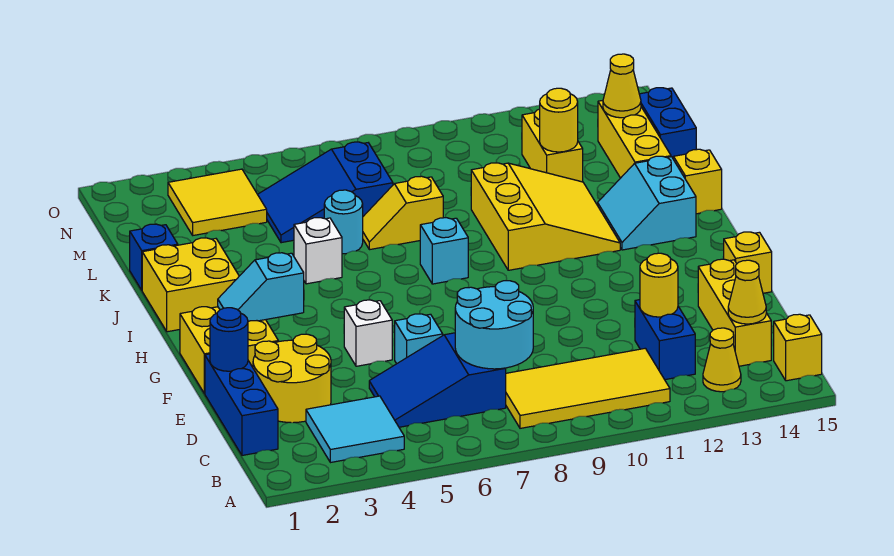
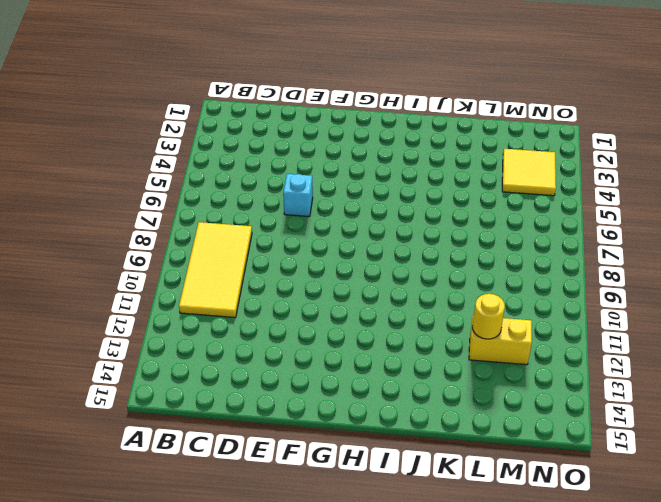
none -> cyan 2x2 tile [306,396,404,463]
none -> yellow 1x1 cone [703,328,741,392]
none -> yellow 1x1 brick [773,314,822,381]
none -> blue 1x3 brick [205,354,278,455]

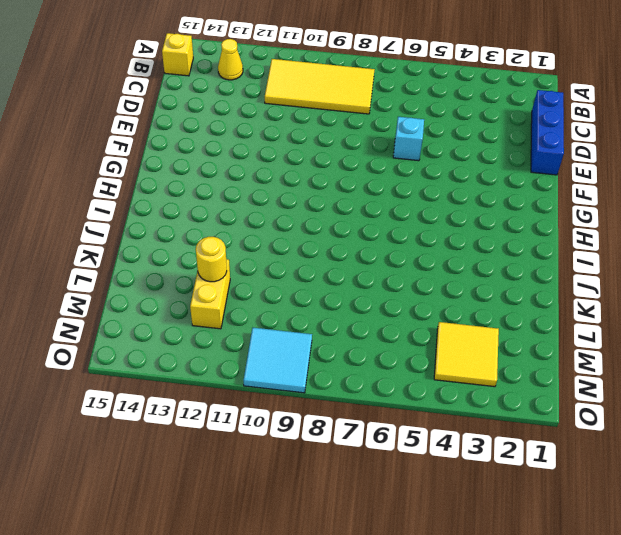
cyan 2x2 tile [243,328,312,393] -> cyan 2x2 tile moved to [306,396,404,463]
none -> blue 2x3 slope [369,333,506,427]
none -> blue 1x2 brick [635,300,695,380]
none -> yellow 1x3 brick [698,259,771,366]
none -> yellow 2x2 round brick [253,334,331,423]

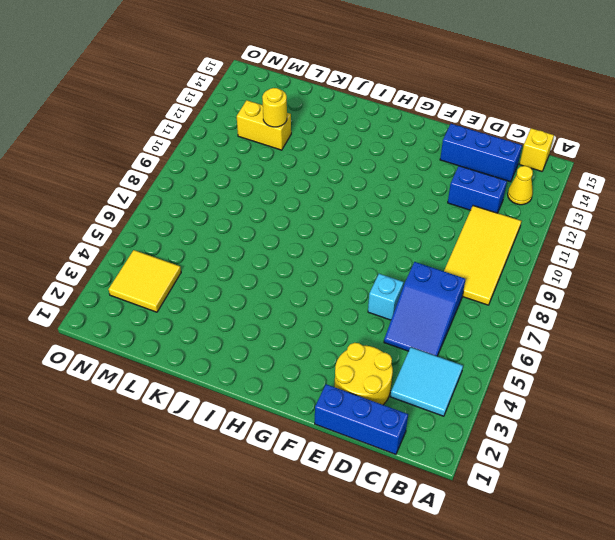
blue 1x3 brick [440,124,522,182] -> yellow 1x3 brick [698,259,771,366]
none -> yellow 2x2 brick [180,307,278,394]
none -> white 1x1 brick [344,300,392,366]
none -> yellow 1x1 brick [724,232,772,293]
none -> yellow 2x2 brick [142,238,239,332]

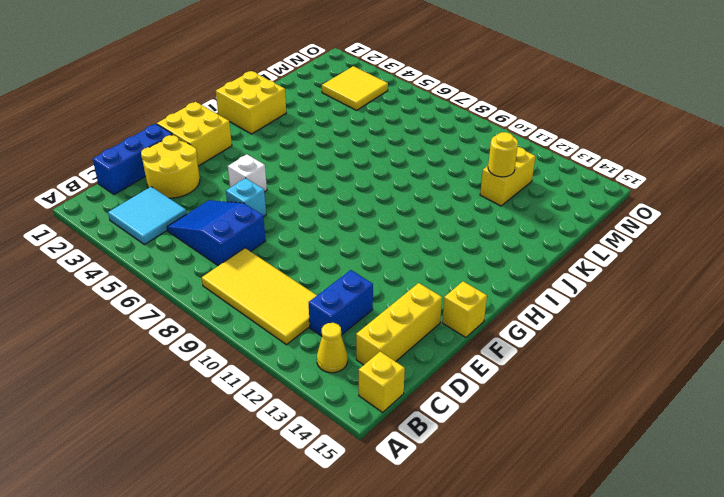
none -> cyan 1x1 brick [420,218,468,284]
none -> yellow 3x3 slope [471,163,620,270]
none -> cyan 2x2 slope [598,156,696,250]
none -> white 1x1 brick [294,218,342,284]

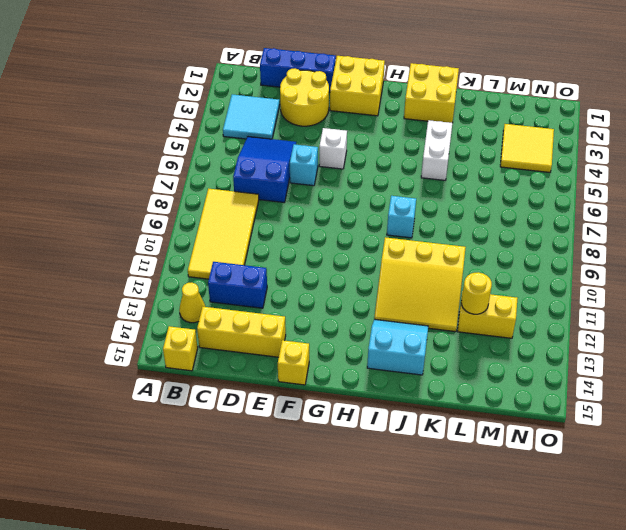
white 1x2 brick [421,120,452,180] -> white 1x1 brick [294,218,342,284]
none -> yellow 1x1 brick [673,149,722,214]
none -> blue 1x1 brick [130,224,178,290]
none -> cyan 1x1 round brick [324,190,363,254]
none -> yellow 1x2 slope [363,176,443,250]

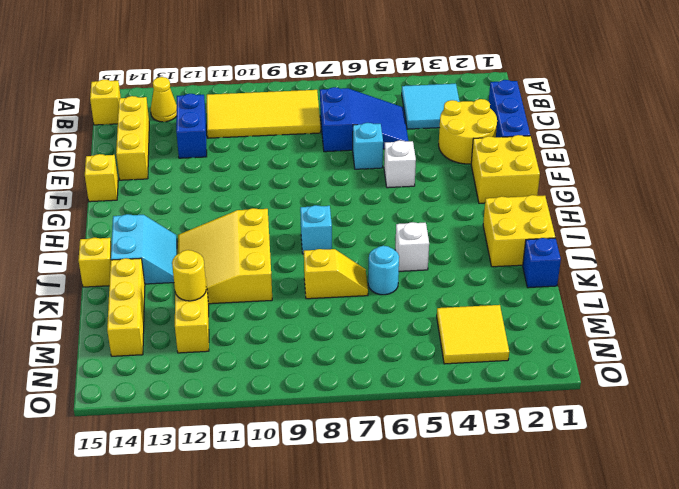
none -> blue 2x3 slope [258,142,393,243]
none -> blue 1x2 brick [639,88,696,158]
none -> cyan 2x2 round brick [455,281,533,369]
none -> yellow 1x1 cone [728,260,766,324]

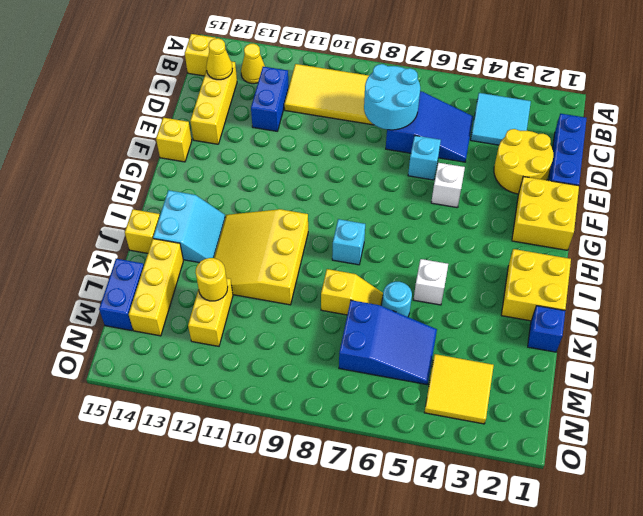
none -> yellow 1x1 round brick [640,253,678,317]
none -> blue 1x1 round brick [210,308,248,371]
none -> cyan 1x2 slope [218,253,304,321]
none -> yellow 1x1 cone [603,54,641,118]

